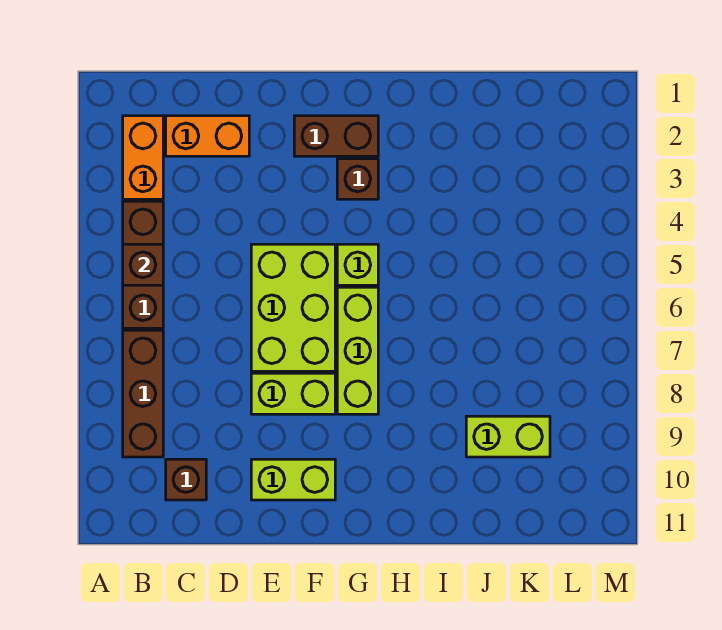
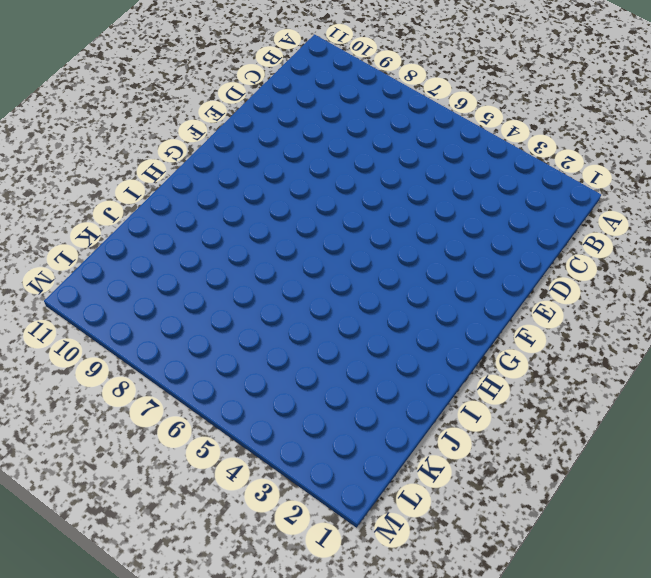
none -> orange 1x2 brick [123,116,163,199]
none -> brown 1x3 brick [123,201,163,328]
none -> brown 1x3 brick [123,330,163,457]

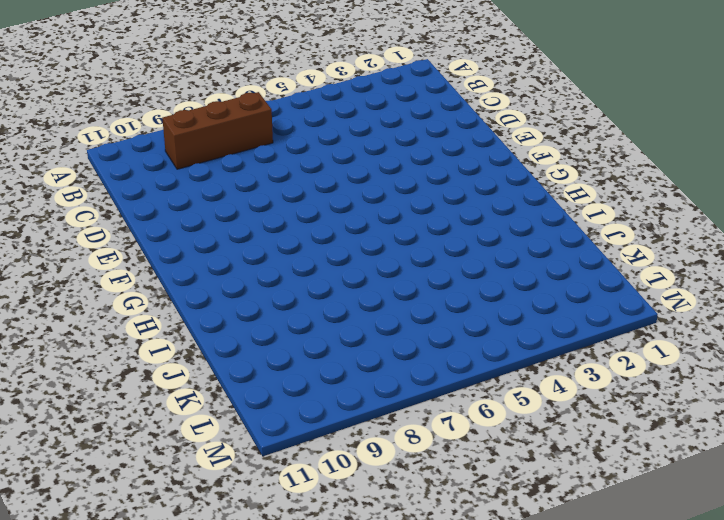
none -> orange 1x2 brick [123,116,163,199]
none -> brown 1x3 brick [123,201,163,328]
none -> orange 1x2 brick [166,116,249,156]

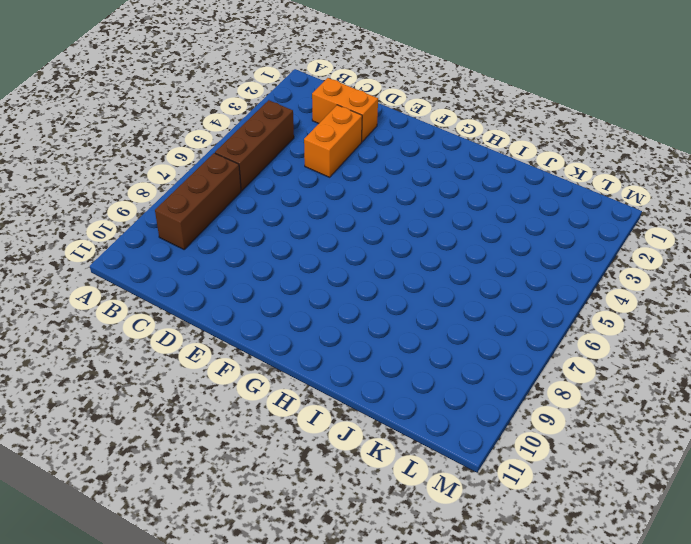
orange 1x2 brick [304,105,362,177] -> orange 1x2 brick moved to [123,116,163,199]
none -> brown 1x1 brick [166,459,206,500]
none -> lime 2x3 brick [251,244,335,371]
none -> lime 1x2 brick [251,373,335,414]

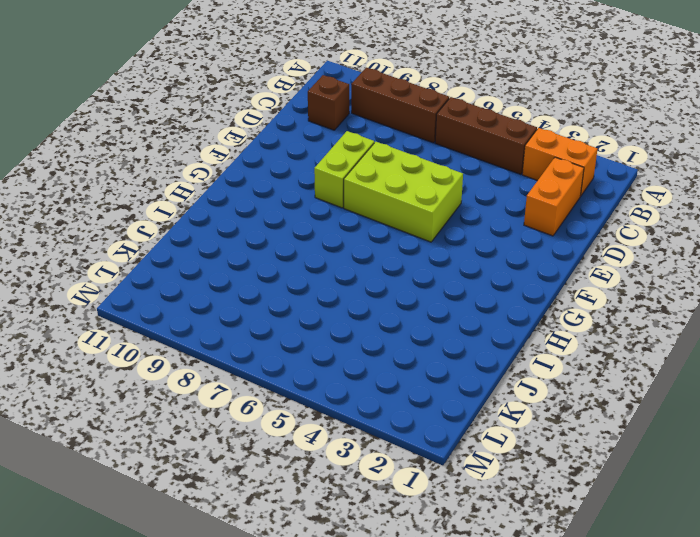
none -> lime 1x2 brick [251,459,335,500]
none -> brown 1x2 brick [294,116,378,156]
none -> brown 1x1 brick [337,159,378,199]

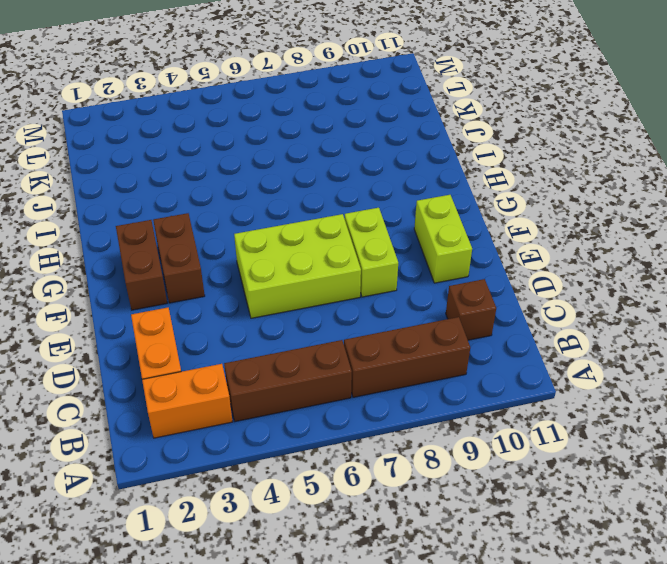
brown 1x2 brick [153,213,205,303] -> brown 1x1 brick [337,159,378,199]
none -> lime 1x1 brick [337,244,378,285]
none -> lime 1x3 brick [337,287,378,414]
none -> lime 1x2 brick [466,416,550,457]

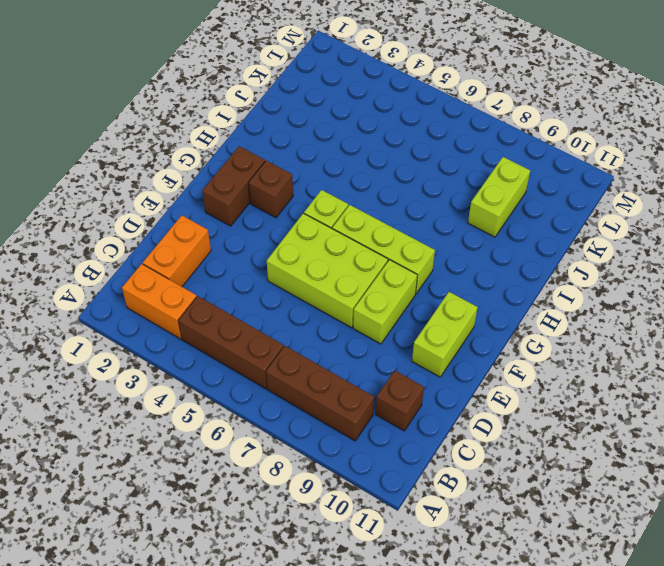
none -> brown 1x1 brick [123,244,163,285]

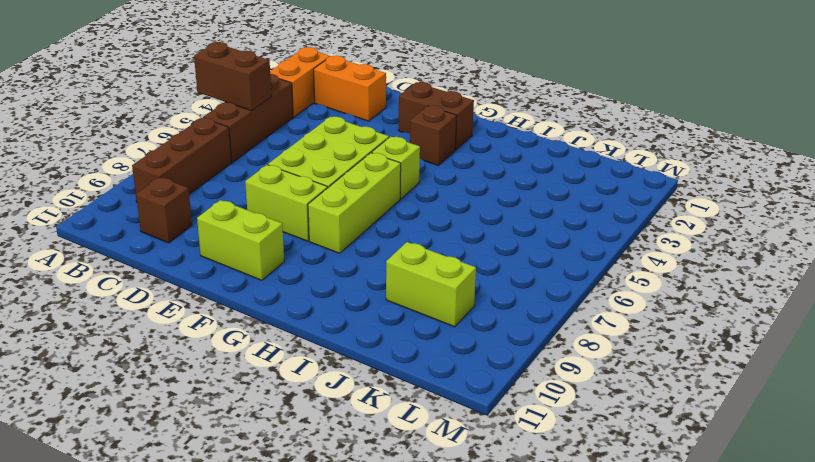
brown 1x2 brick [194,42,271,111] -> brown 1x1 brick [123,244,163,285]

